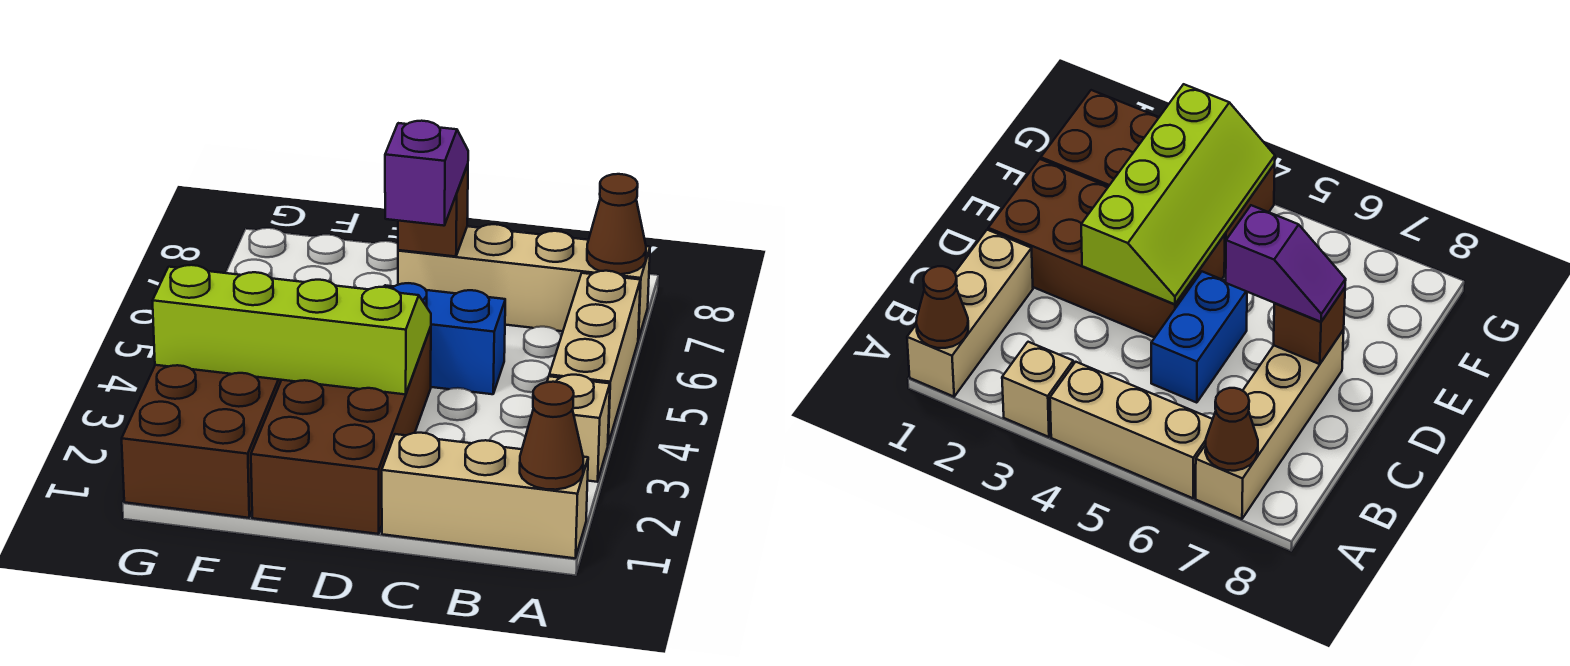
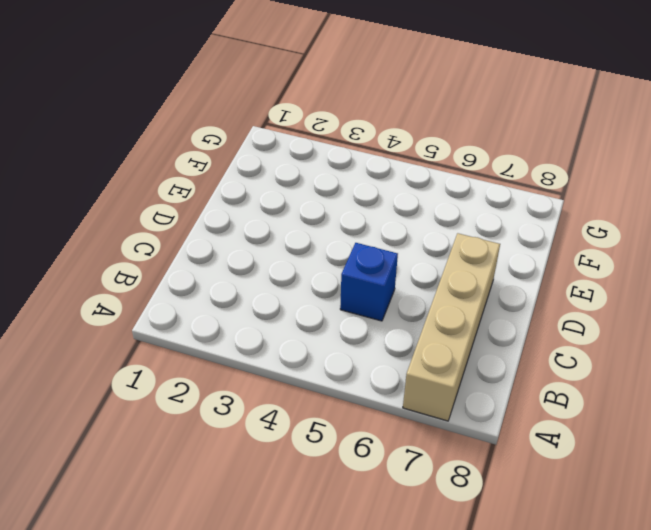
blue 1x1 brick [340,243,398,321] -> blue 1x2 brick [384,283,505,394]
none -> tan 1x3 brick [382,433,588,558]
none -> tan 1x1 brick [547,375,610,482]
none -> tan 1x3 brick [549,271,640,444]

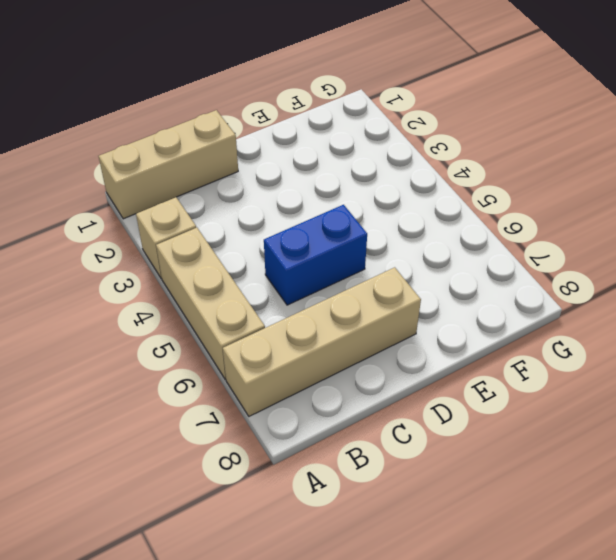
none -> brown 2x4 brick [251,327,431,534]
none -> brown 2x4 brick [122,365,281,518]
none -> brown 1x1 cone [520,382,583,490]

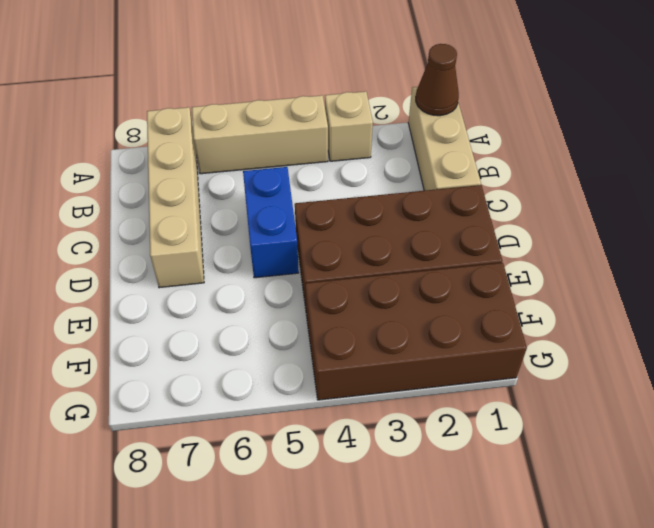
none -> brown 1x1 cone [587,174,646,274]
none -> lime 2x4 slope [153,265,431,394]
none -> brown 1x1 brick [398,165,468,257]

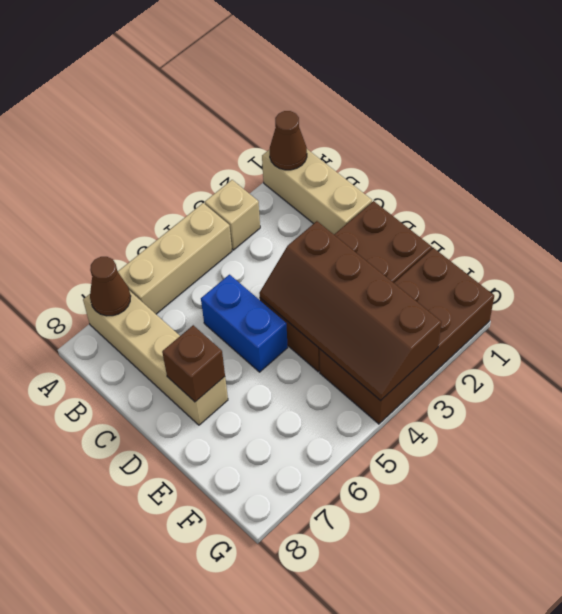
brown 2x4 slope [259,221,442,401] -> lime 2x4 slope [153,265,431,394]
none -> purple 1x2 slope [385,121,468,226]

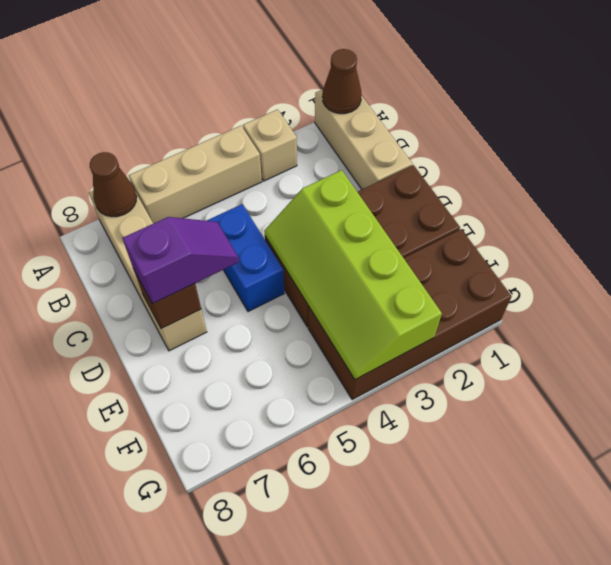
purple 1x2 slope [122,217,239,304] -> purple 1x2 slope turned to [385,121,468,226]

